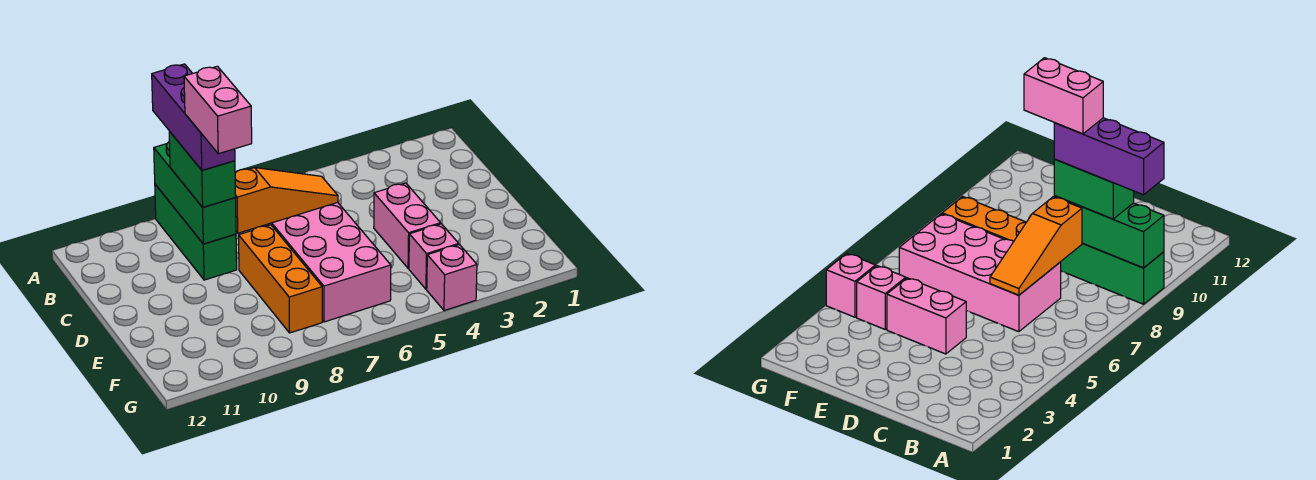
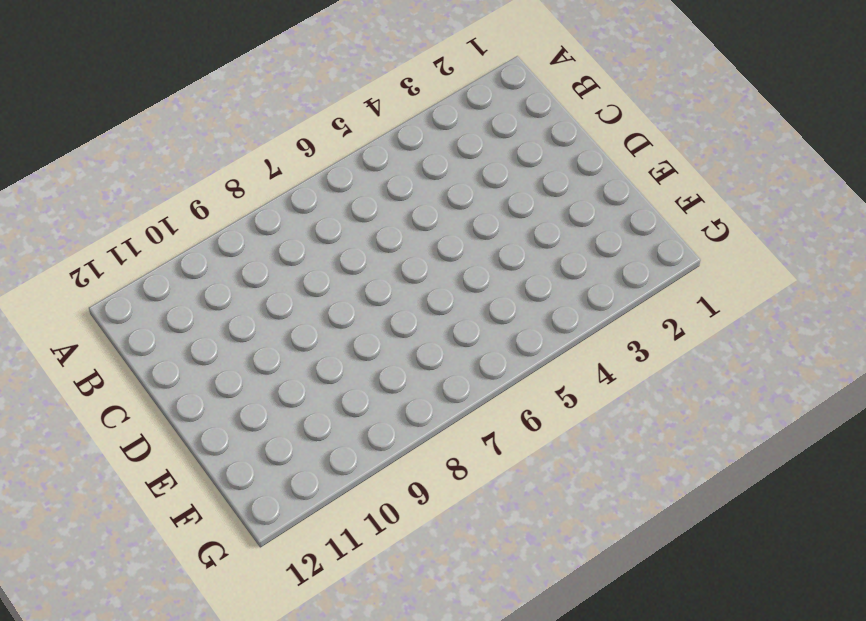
none -> green 1x3 brick [155,184,237,280]
none -> pink 2x4 brick [260,202,391,322]

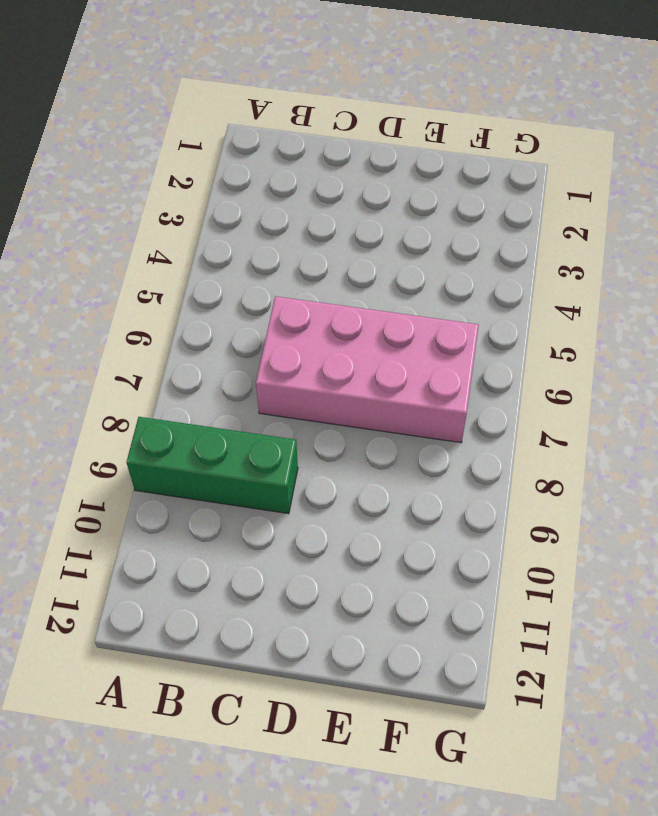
none -> pink 1x2 brick [374,183,441,268]
none -> orange 1x3 brick [239,225,322,333]

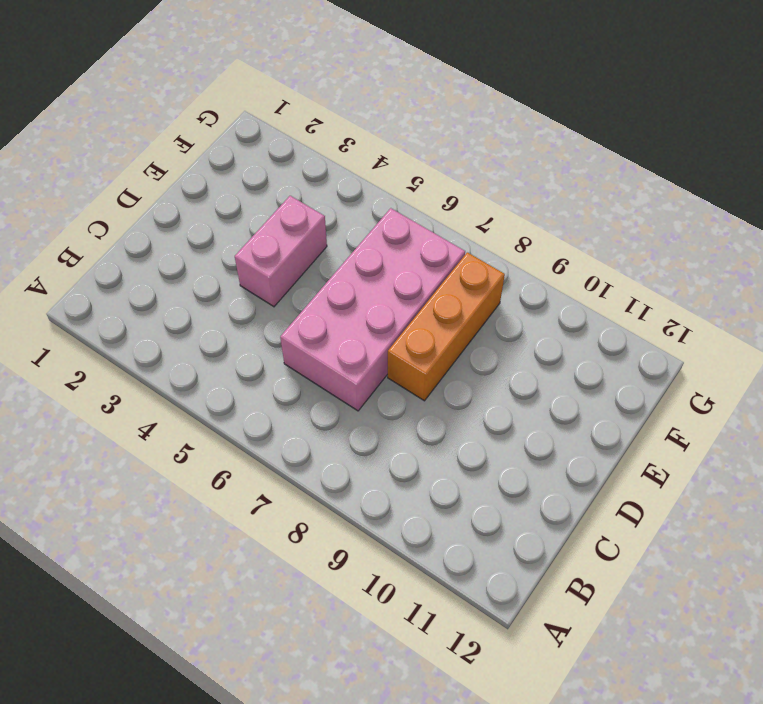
none -> green 1x3 brick [155,184,237,280]
none -> pink 1x1 brick [409,224,459,289]

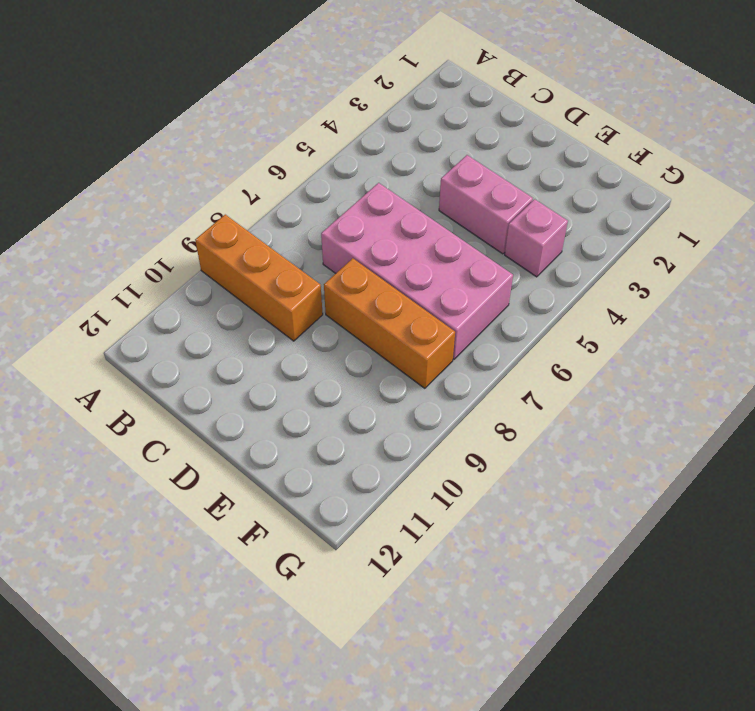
orange 1x3 brick [195,215,323,341] -> green 1x3 brick [155,184,237,280]
none -> pink 1x1 brick [427,245,477,311]
none -> green 1x3 brick [154,142,236,244]

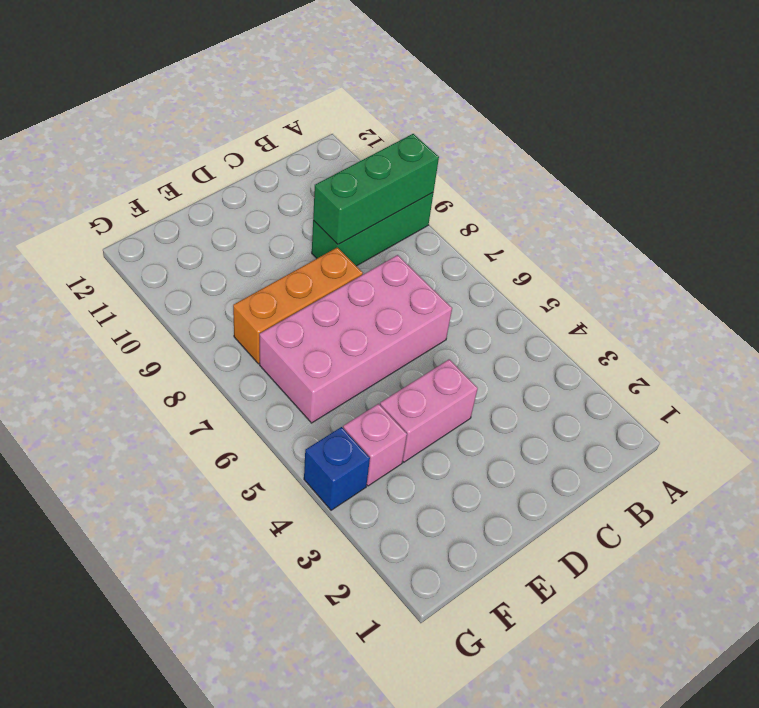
blue 1x1 brick [304,427,370,510] -> pink 1x1 brick [427,245,477,311]
none -> orange 1x3 slope [235,168,338,233]
none -> green 1x2 brick [169,131,236,207]

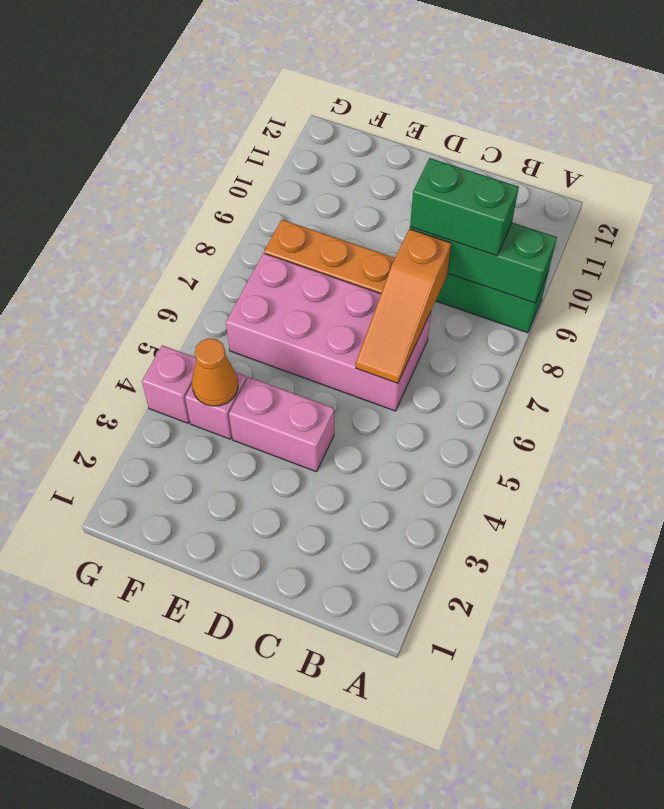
orange 1x1 cone [192,338,238,406] -> none
none -> purple 1x3 brick [152,64,235,170]
none -> pink 1x2 brick [184,66,252,154]

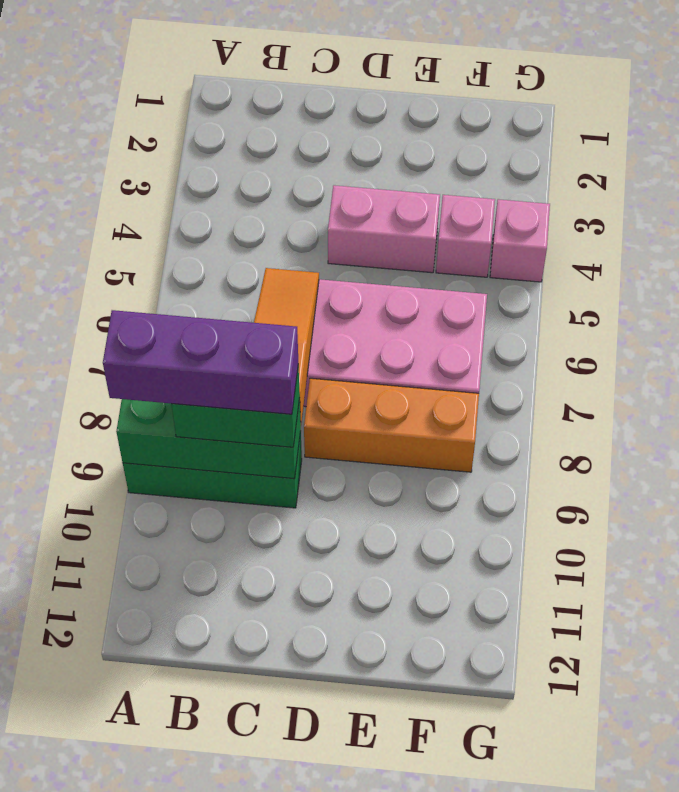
none -> pink 1x2 brick [184,66,252,154]

